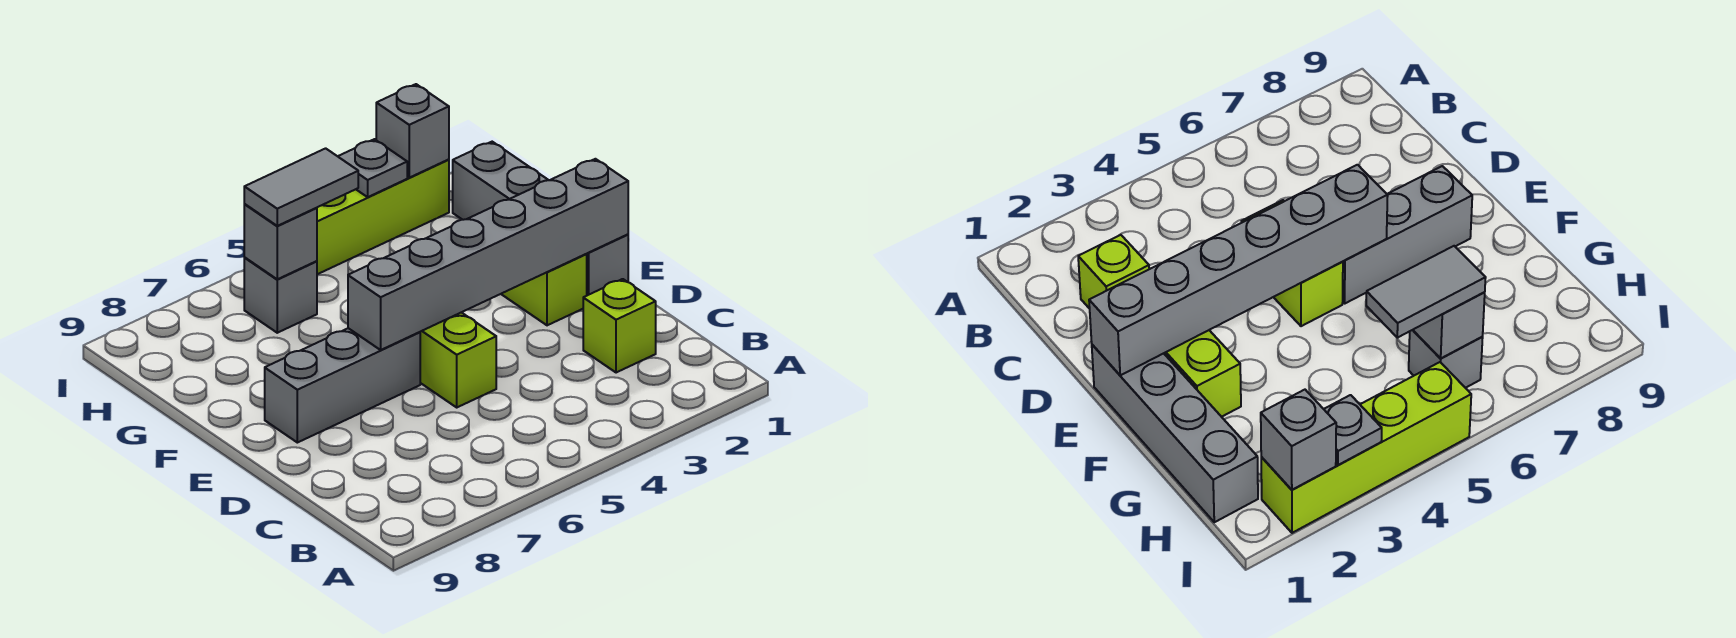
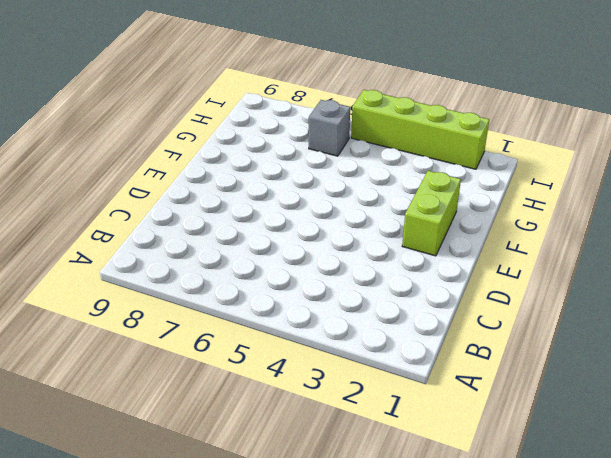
none -> lime 1x1 brick [583,279,656,373]
none -> lime 1x2 brick [420,312,496,407]
none -> grey 1x4 brick [453,142,628,295]

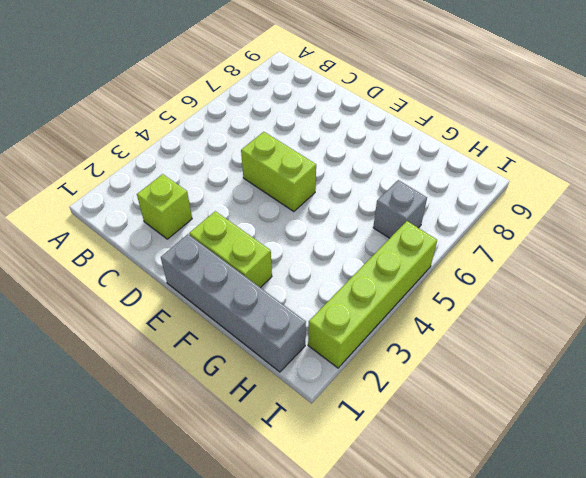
none -> grey 1x3 brick [265,328,420,443]
none -> grey 1x6 brick [348,159,628,350]
none -> grey 1x1 brick [244,204,317,279]

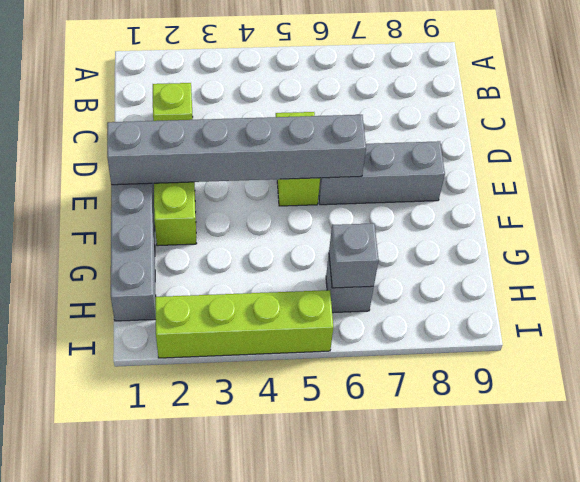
none -> grey 1x1 brick [376,84,449,178]
none -> grey 1x1 plate [338,139,407,197]
none -> grey 1x2 tile [244,148,358,226]

